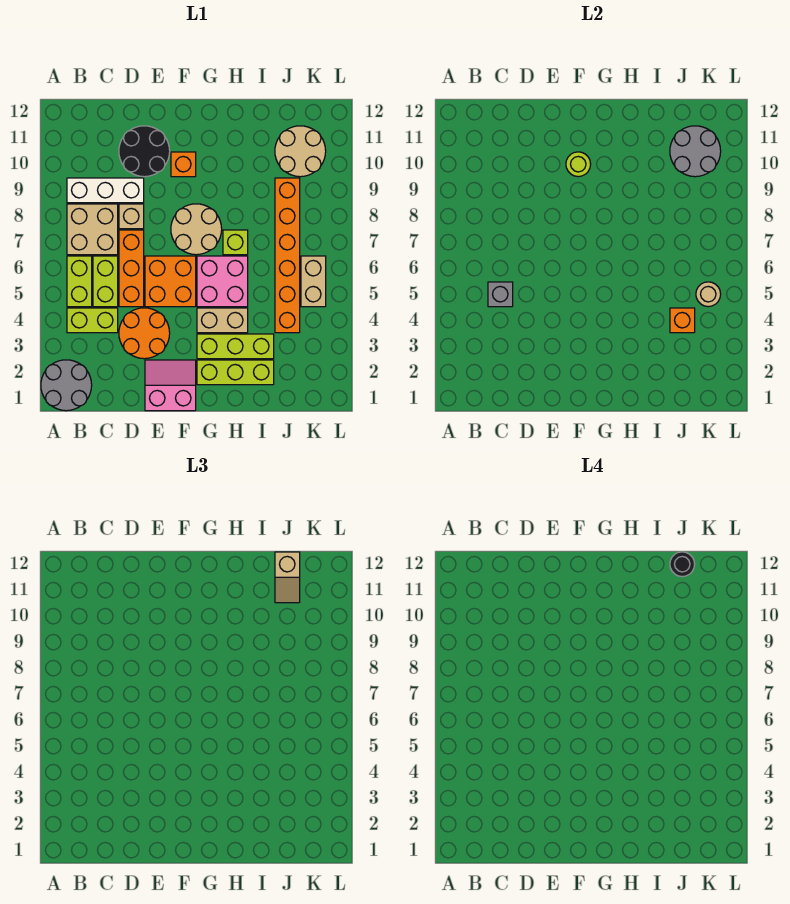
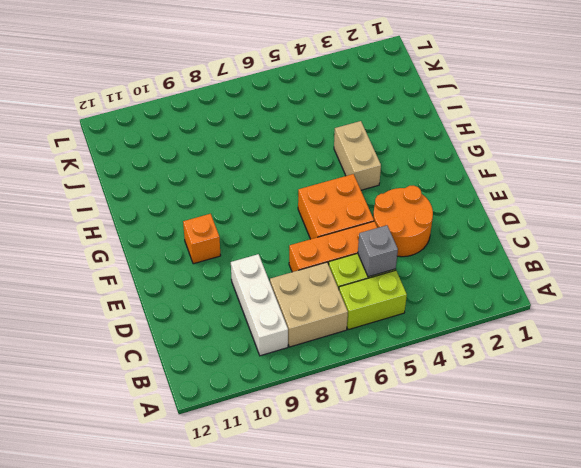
none -> grey 2x2 round brick [41,360,92,411]
none -> lime 1x2 brick [67,308,118,333]
none -> tan 1x1 brick [119,204,144,229]

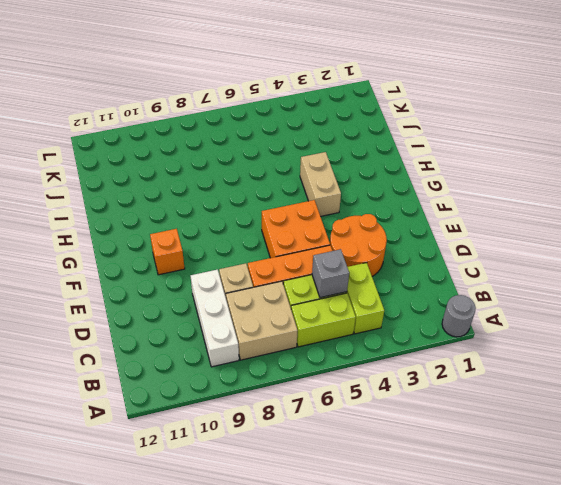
grey 1x1 round brick [442,295,476,337] -> grey 2x2 round brick [41,360,92,411]
none -> black 2x2 round brick [119,126,170,177]
none -> pink 2x2 slope [145,360,196,411]
none -> tan 2x2 round brick [171,204,222,255]

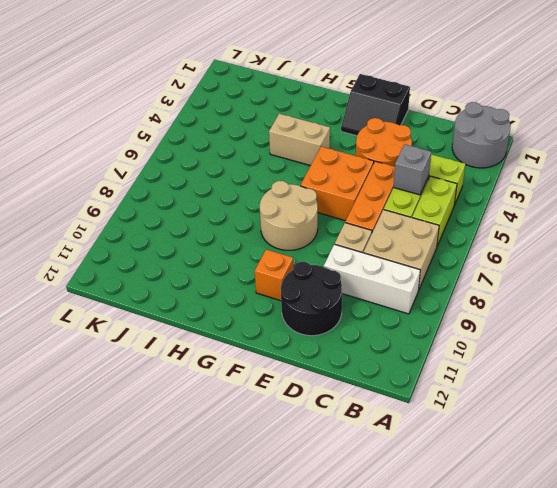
black 2x2 slope [341,74,410,136] -> pink 2x2 slope [145,360,196,411]
none -> lime 1x3 brick [197,360,274,385]
none -> lime 1x3 brick [197,334,274,359]
none -> pink 2x2 brick [197,256,248,307]

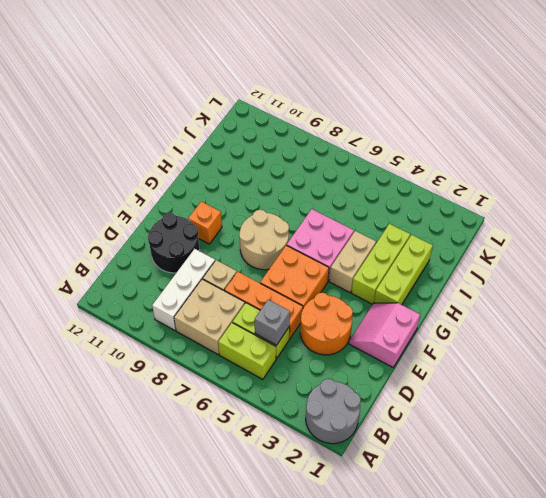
none -> lime 1x2 brick [67,308,118,333]
none -> lime 1x1 brick [223,230,248,255]
none -> orange 1x6 brick [275,178,300,333]

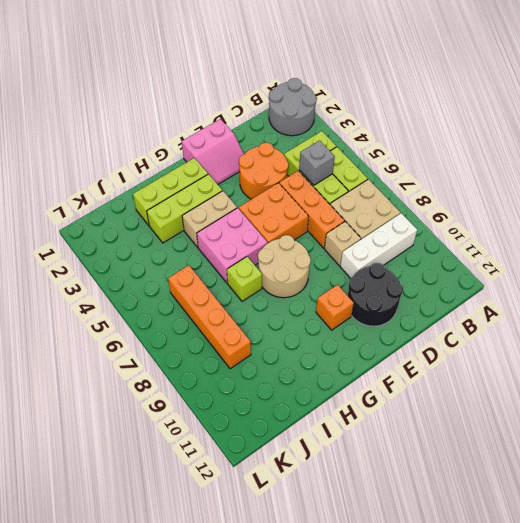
orange 1x4 brick [168,265,251,369] -> orange 1x6 brick [275,178,300,333]
none -> tan 2x2 round brick [275,126,326,177]
none -> tan 1x2 brick [301,256,326,307]
none -> lime 1x1 round brick [566,152,591,177]

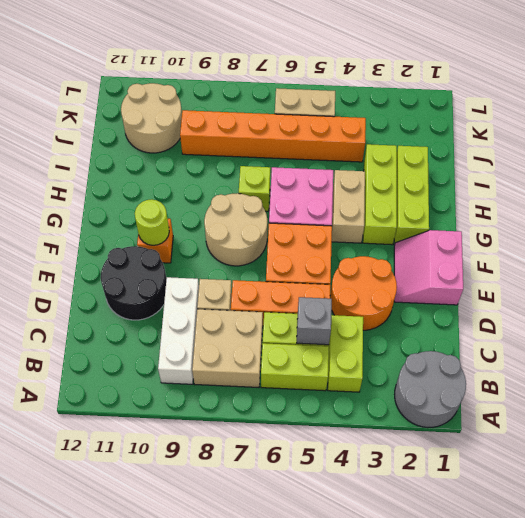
none -> orange 1x1 brick [670,308,695,333]
none -> grey 2x2 round brick [670,126,721,177]
none -> tan 1x1 round brick [696,282,721,307]

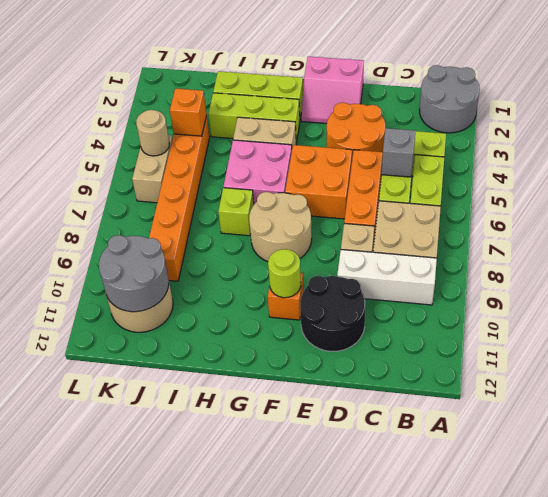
none -> tan 1x2 slope [275,552,300,603]
none -> black 1x1 round brick [670,552,695,577]

